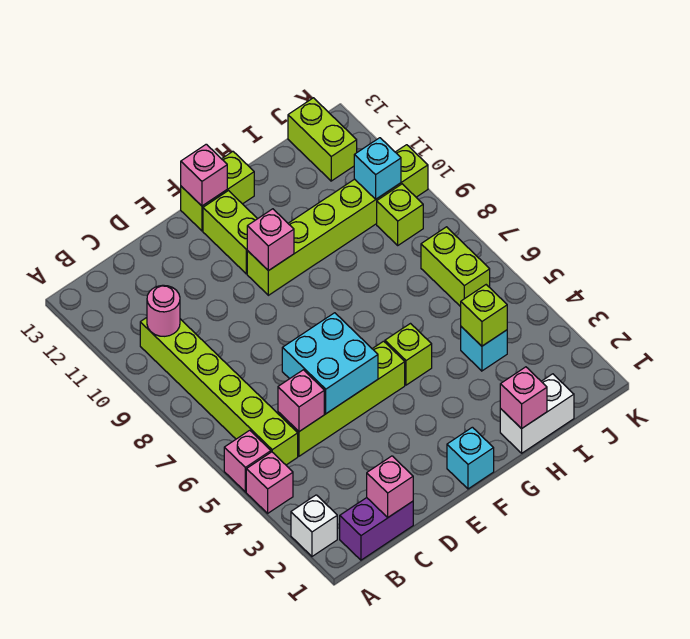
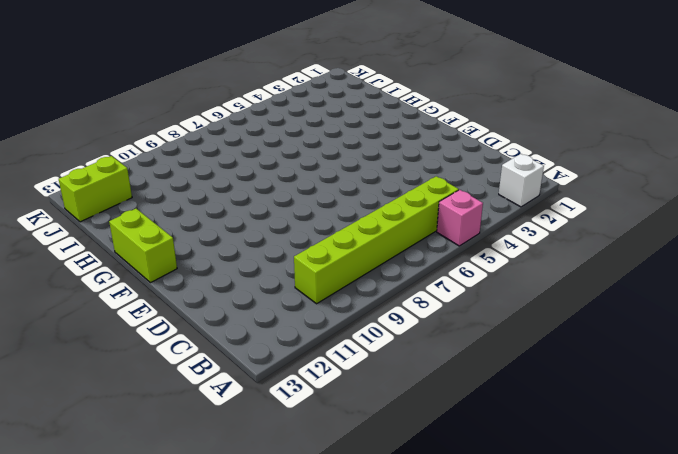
none -> pink 1x1 brick [246,452,293,513]
none -> purple 1x2 brick [340,498,413,560]
none -> lime 1x4 brick [278,341,405,456]

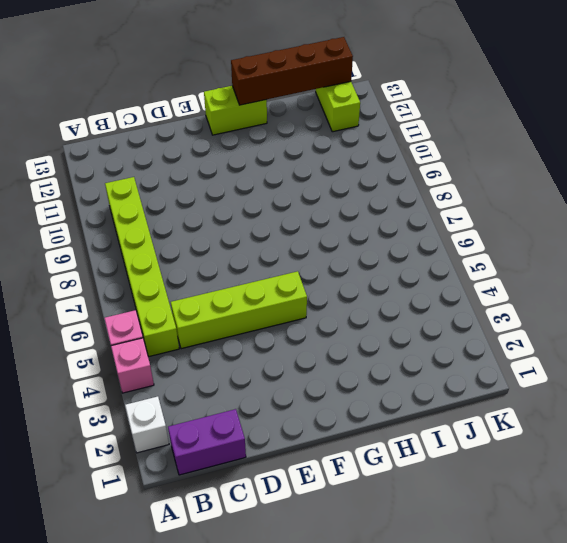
brown 1x4 brick [231,37,353,105] -> none
none -> cyan 1x1 brick [447,427,494,489]
none -> lime 1x6 brick [247,145,428,295]
none -> lime 1x2 brick [203,191,257,274]

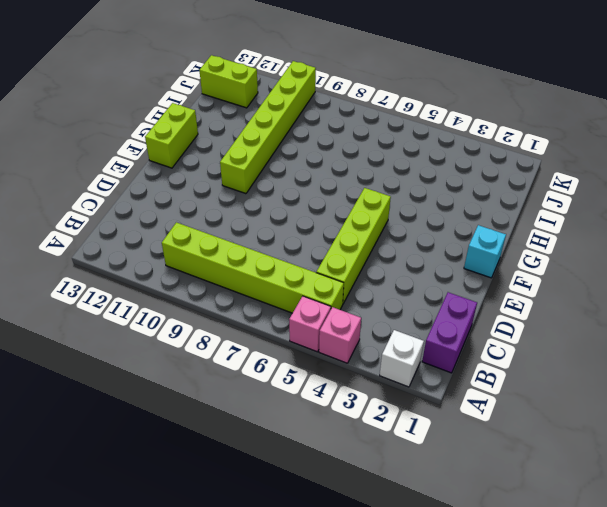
none -> lime 1x2 brick [203,191,257,274]
none -> lime 1x1 brick [385,324,432,385]
none -> white 1x2 brick [500,374,574,453]

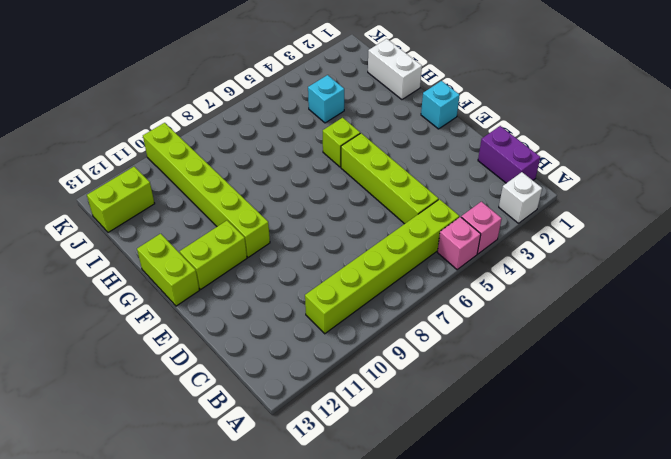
none -> lime 1x2 brick [421,227,490,307]
none -> lime 1x1 brick [377,184,423,245]
none -> pink 1x1 round brick [147,285,180,336]

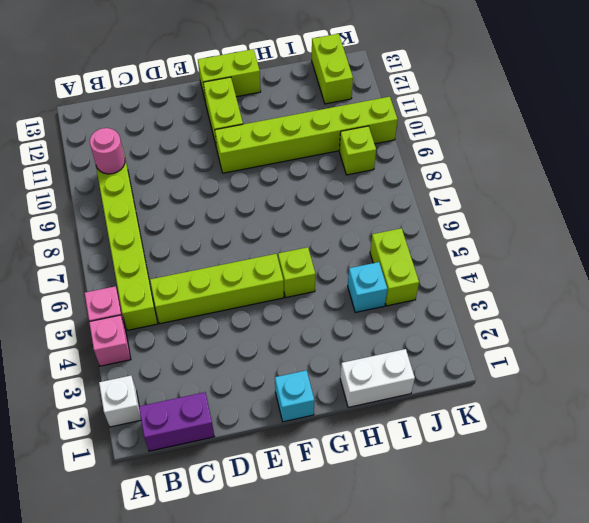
lime 1x2 brick [370,228,419,306] -> lime 1x2 brick moved to [421,227,490,307]
none -> pink 1x1 brick [367,456,413,517]
none -> pink 1x1 brick [278,370,324,432]
none -> cyan 2x2 brick [282,313,378,414]

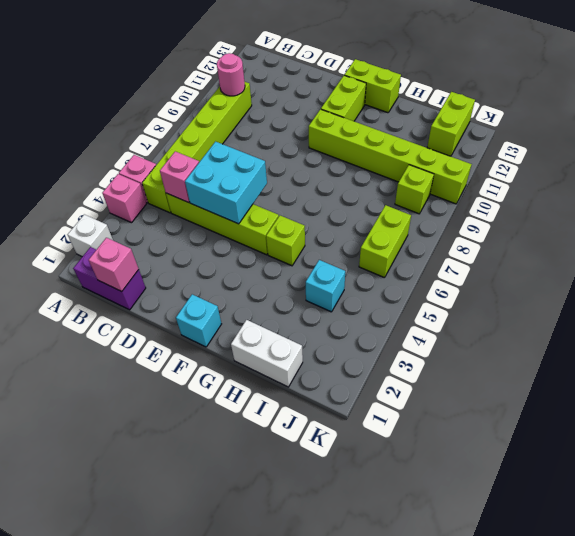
none -> pink 1x1 brick [247,209,294,271]
none -> pink 1x1 brick [181,144,227,206]
none -> pink 1x1 brick [500,367,547,429]

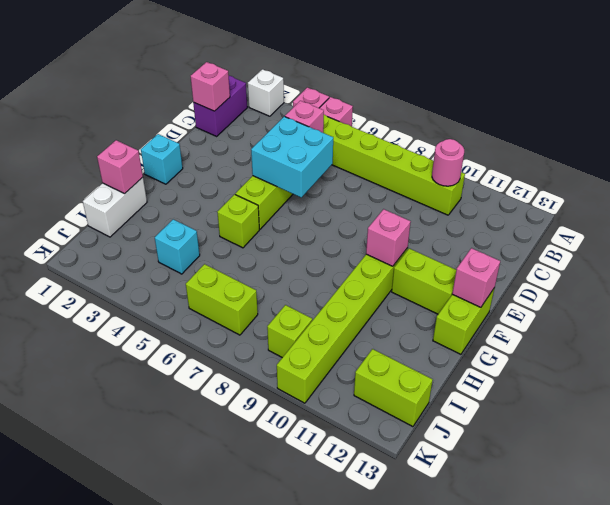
none -> lime 1x1 brick [461,285,507,346]
none -> cyan 1x1 brick [354,138,401,199]

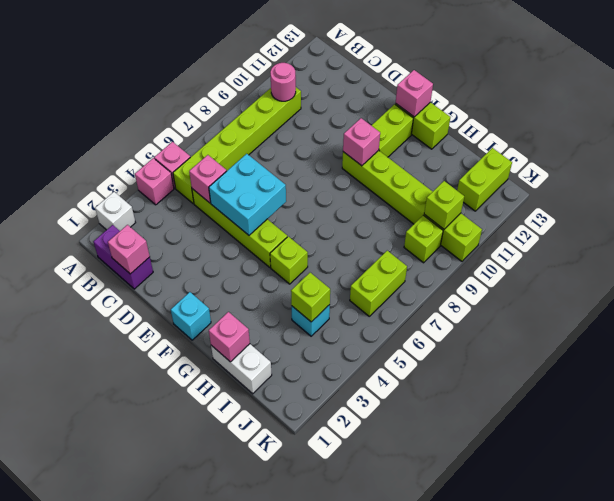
lime 1x1 brick [424,181,464,229] -> cyan 1x1 brick [354,138,401,199]

